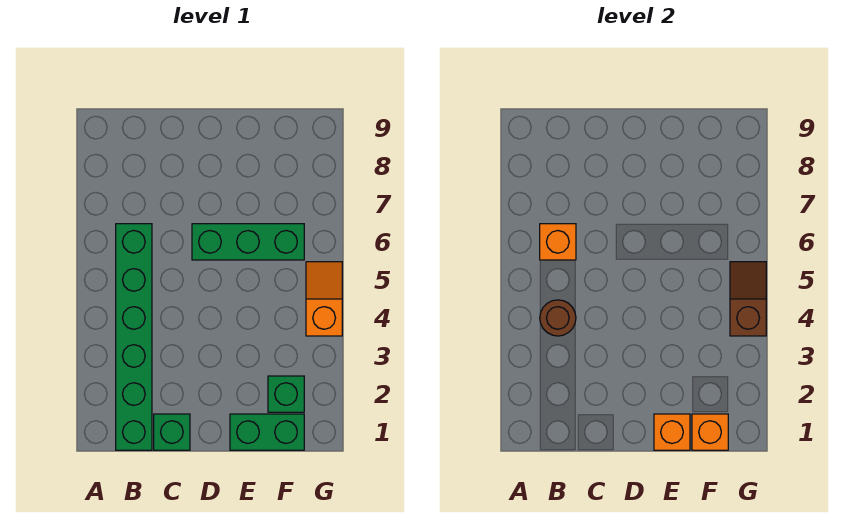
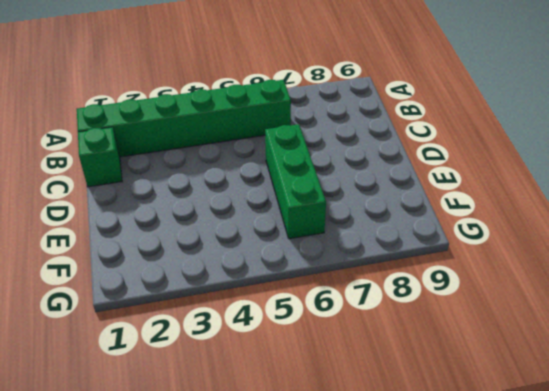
none -> green 1x2 brick [230,414,304,450]
none -> green 1x1 brick [268,376,304,412]

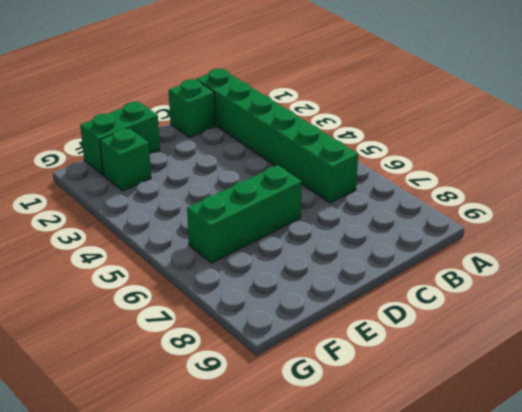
none -> orange 1x2 slope [306,262,342,336]
none -> brown 1x1 round brick [540,300,576,336]

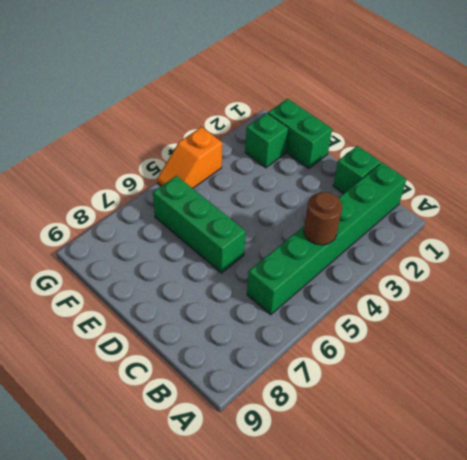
none -> orange 1x1 brick [540,224,576,260]
none -> orange 1x1 brick [654,414,690,450]

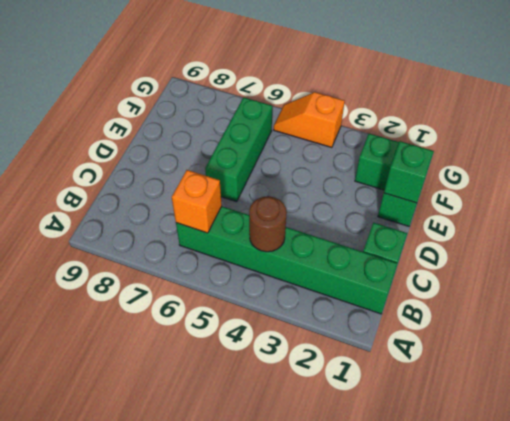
green 1x1 brick [384,141,434,203] -> orange 1x1 brick [654,414,690,450]
none -> orange 1x1 brick [692,414,728,450]
none -> brown 1x2 slope [730,262,766,336]

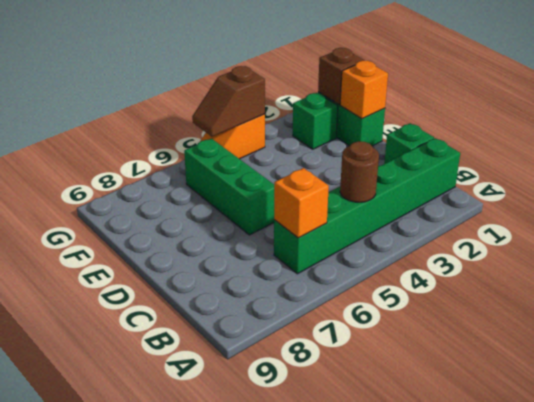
brown 1x1 brick [318,48,365,105] -> orange 1x1 brick [692,414,728,450]

